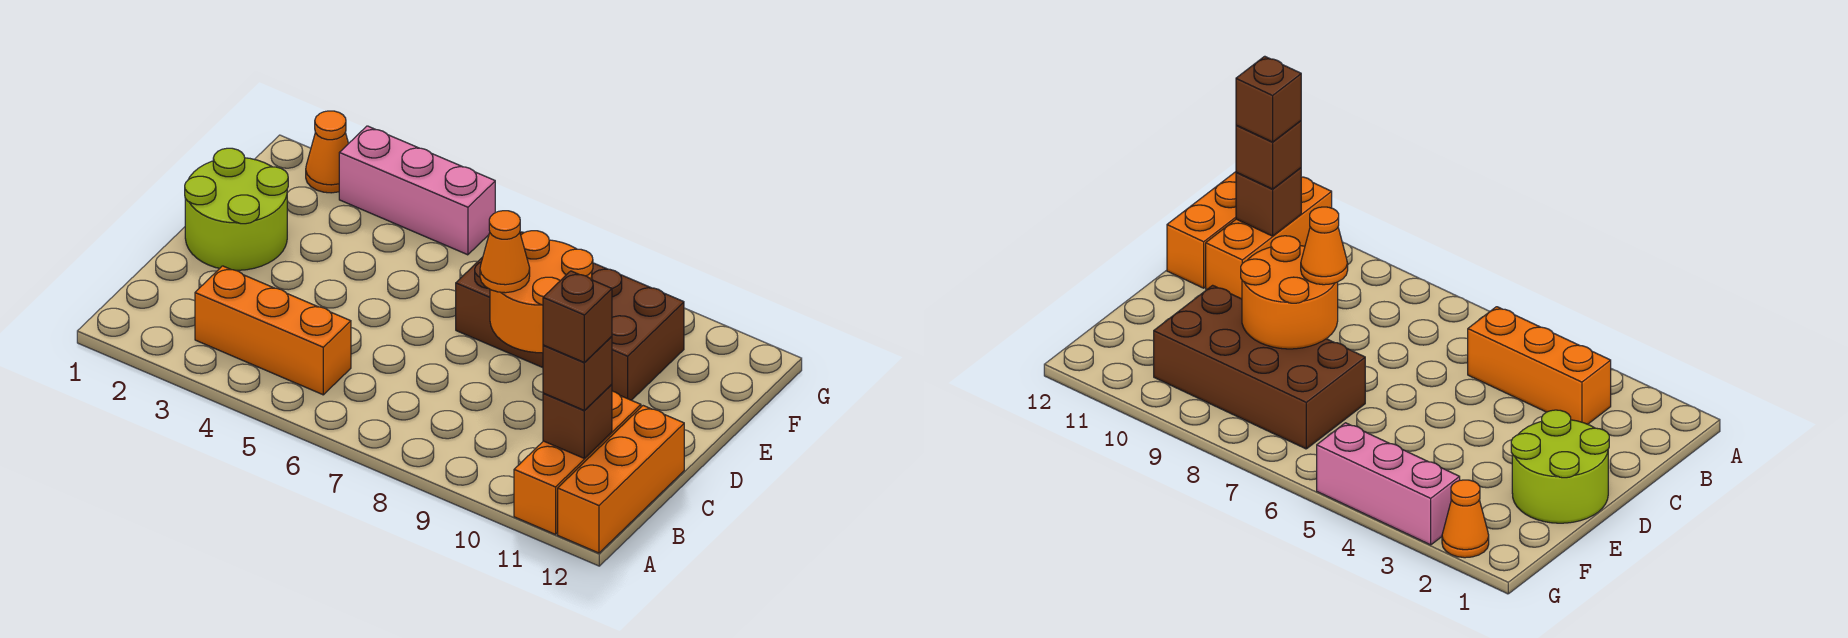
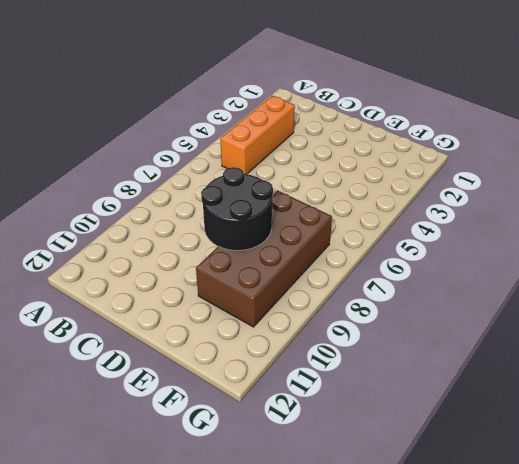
black 2x2 round brick [201,167,273,251] -> orange 2x2 round brick [490,231,593,353]
none -> orange 1x3 brick [514,391,641,534]
none -> orange 1x3 brick [558,406,684,553]
none -> lime 2x2 round brick [185,148,288,270]

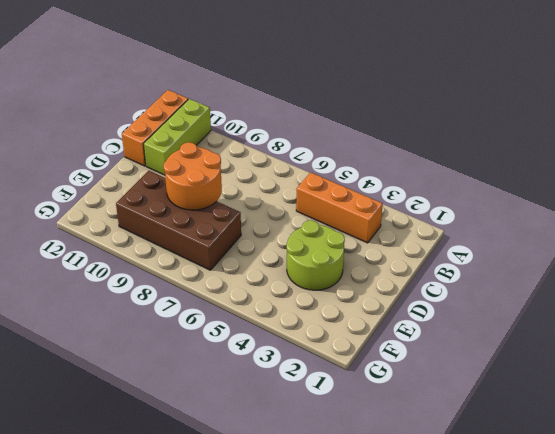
lime 1x3 brick [144,99,211,175] -> orange 1x3 brick [514,391,641,534]
lime 2x2 round brick [286,220,345,290] -> lime 2x2 round brick moved to [185,148,288,270]
none -> orange 1x1 cone [306,111,349,193]
none -> pink 1x3 brick [339,126,495,255]
none -> brown 1x1 brick [543,384,612,458]

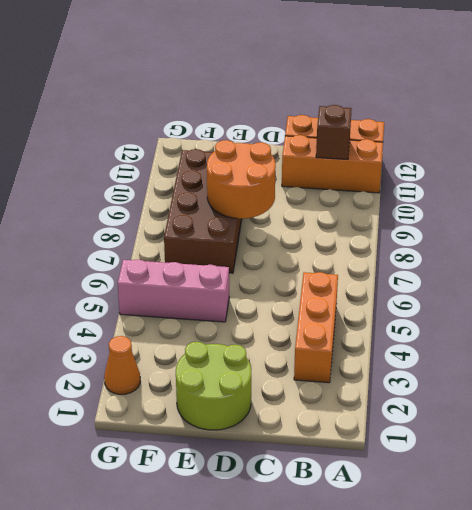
pink 1x3 brick [118,259,229,322] -> pink 1x3 brick turned to [339,126,495,255]
none -> brown 1x1 brick [543,337,612,411]
none -> orange 1x1 cone [480,211,530,293]
none -> brown 1x1 brick [543,271,612,363]

